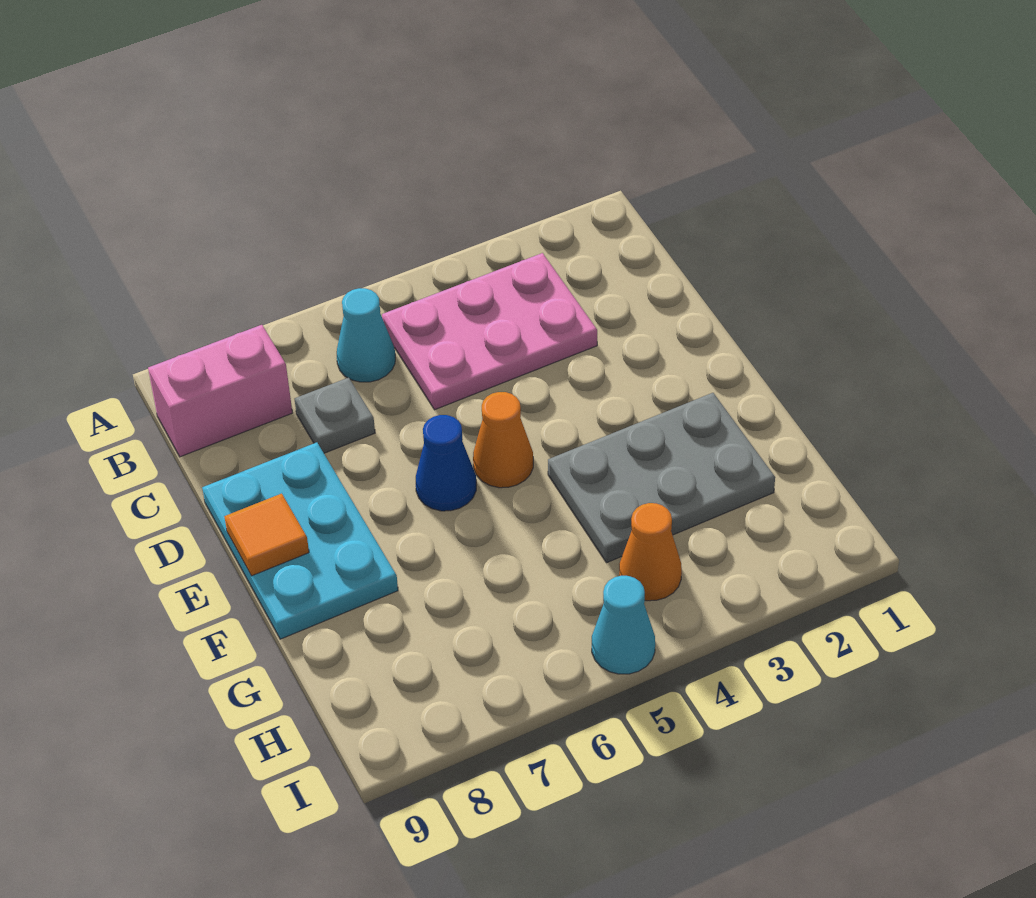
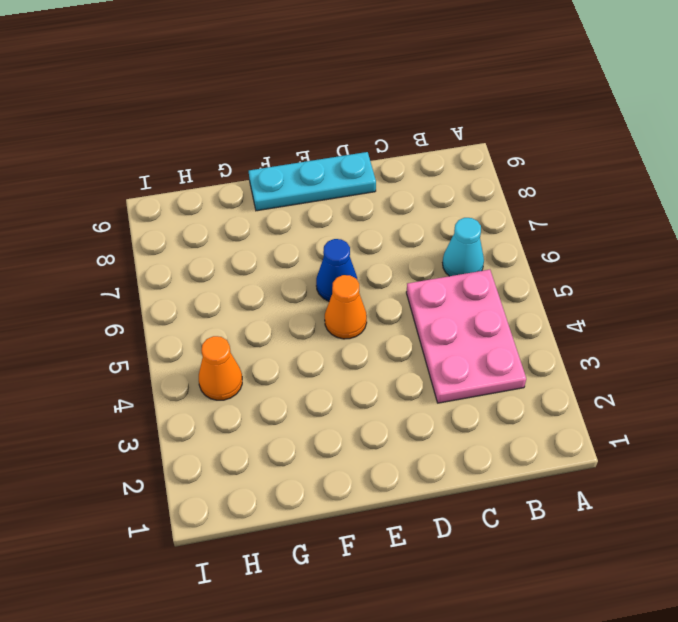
cyan 1x3 plate [249,152,376,211] -> cyan 2x3 plate [202,442,398,639]
none -> pink 1x2 brick [148,325,292,457]
none -> grey 1x1 plate [295,378,375,453]

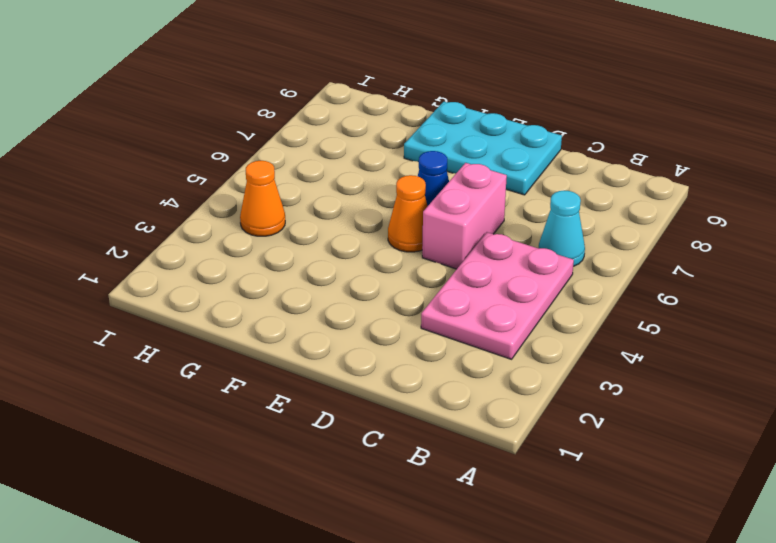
pink 1x2 brick [422,163,507,269] -> pink 1x2 brick moved to [148,325,292,457]
none -> grey 1x1 plate [295,378,375,453]
none -> grey 2x3 plate [548,393,775,563]

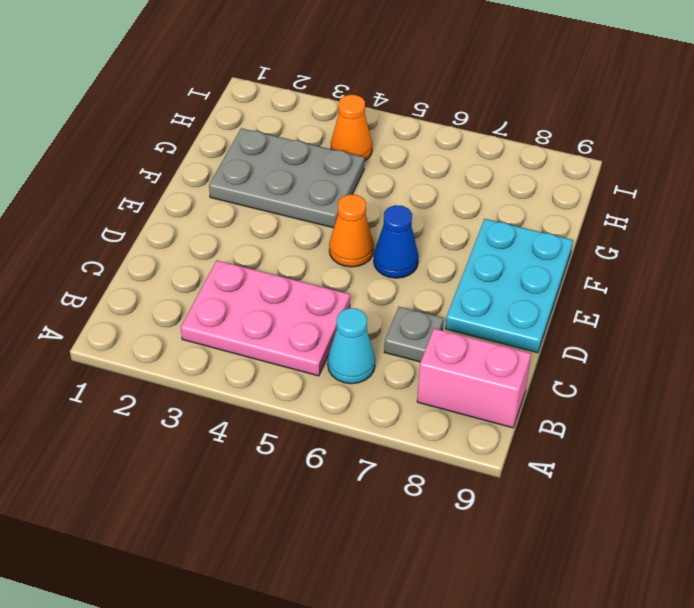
none -> cyan 1x1 cone [592,576,655,674]
none -> orange 1x1 tile [224,494,309,576]

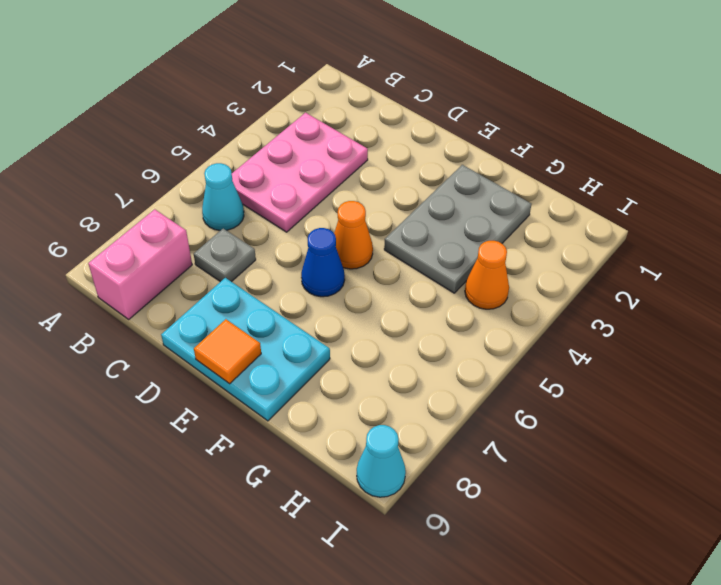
cyan 1x1 cone [357,425,406,497] -> cyan 1x1 cone moved to [592,576,655,674]

